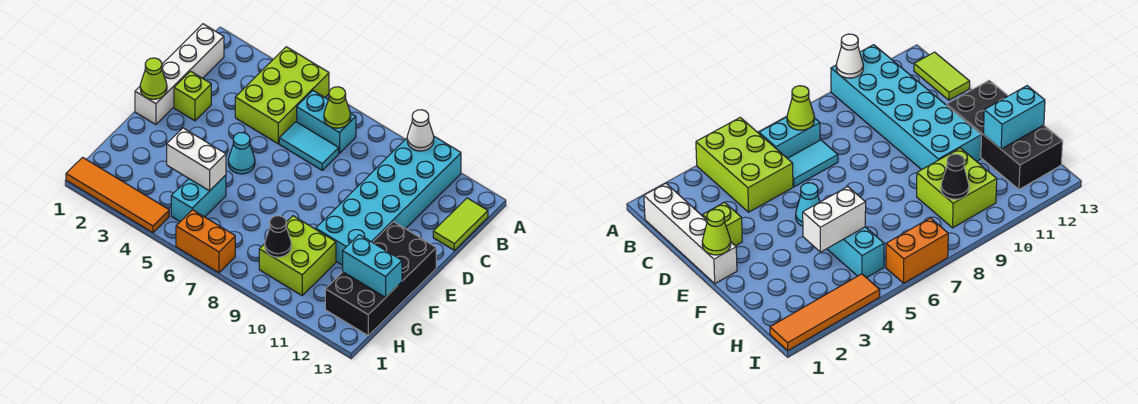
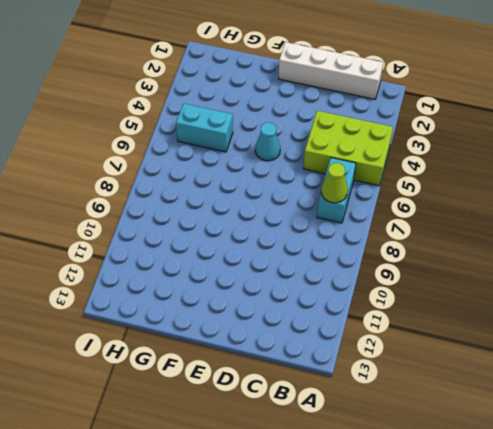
none -> cyan 2x6 brick [316,137,461,265]
none -> lime 1x2 tile [433,198,488,250]
none -> cyan 1x2 tile [279,122,339,170]

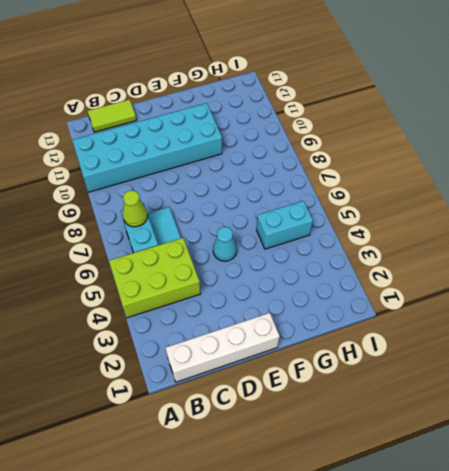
none -> lime 1x1 brick [174,71,211,121]
none -> black 2x4 brick [325,222,436,335]
none -> lime 2x2 brick [259,216,336,295]

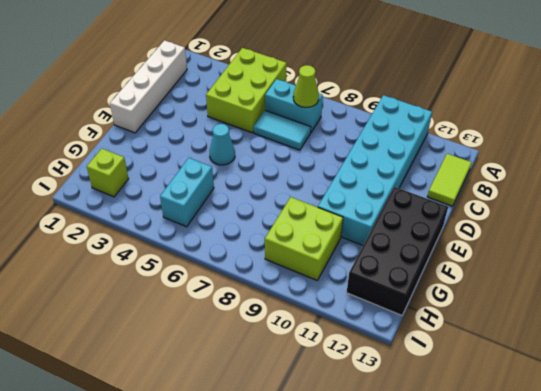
lime 1x1 brick [87,149,129,197] -> lime 1x1 brick moved to [174,71,211,121]
none -> orange 1x4 tile [66,157,169,233]
none -> orange 1x2 brick [176,210,235,273]
none -> white 1x1 cone [407,110,434,151]

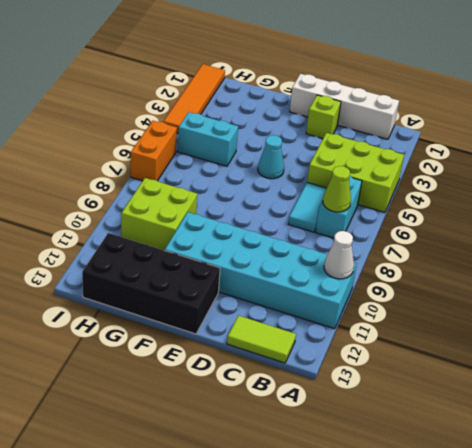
none -> lime 1x1 cone [140,58,167,99]
none -> white 1x2 brick [167,128,226,191]
none -> cyan 1x2 brick [343,235,402,297]

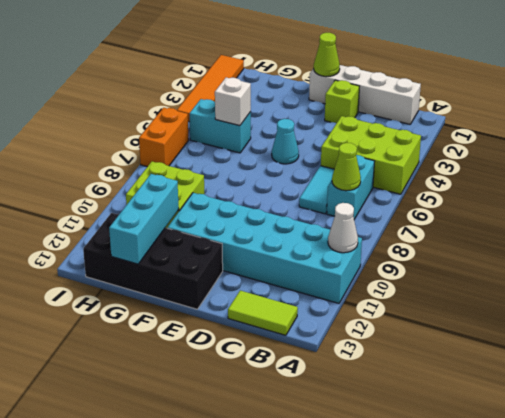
white 1x1 brick [215,78,251,126] -> white 1x2 brick [167,128,226,191]
cyan 1x3 brick [109,174,179,264] -> cyan 1x2 brick [343,235,402,297]
none -> black 1x1 cone [265,216,291,257]

